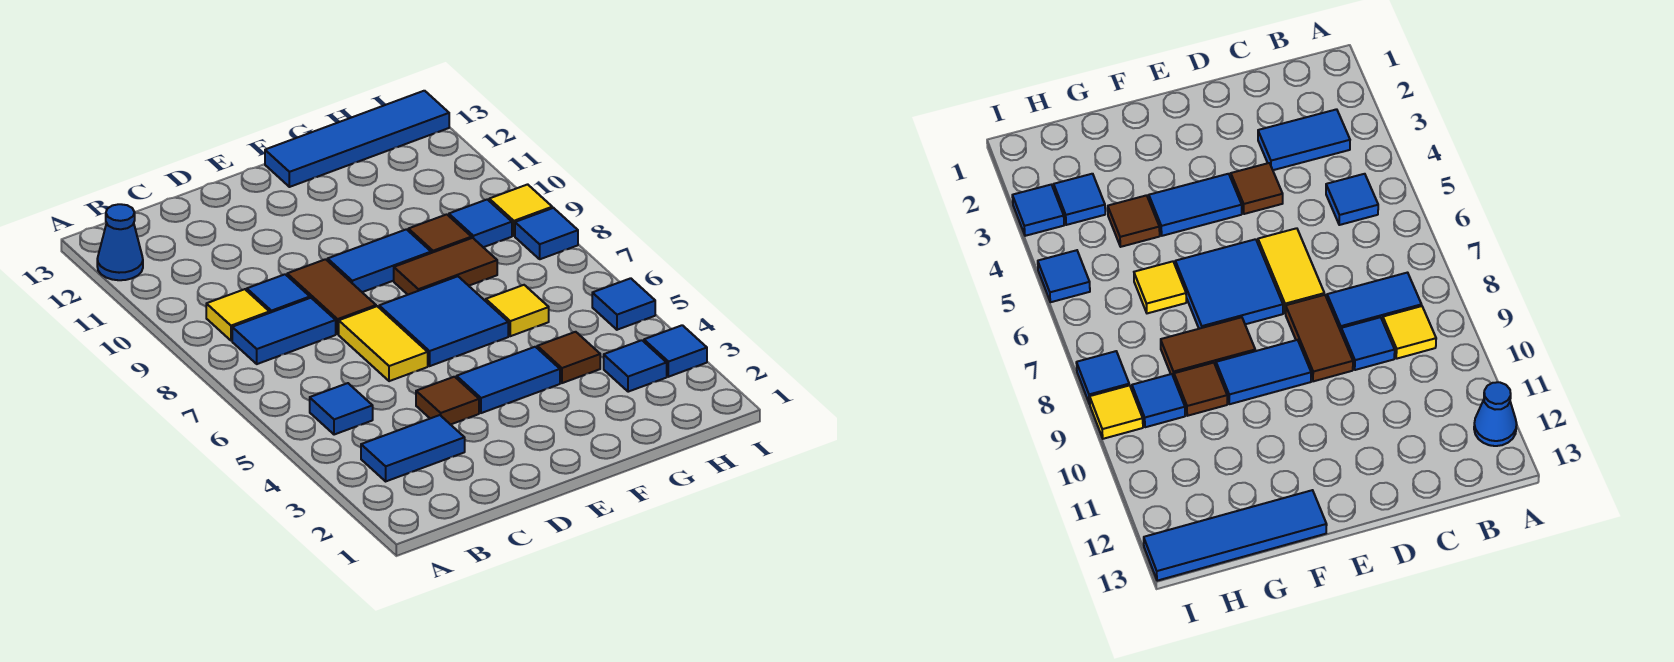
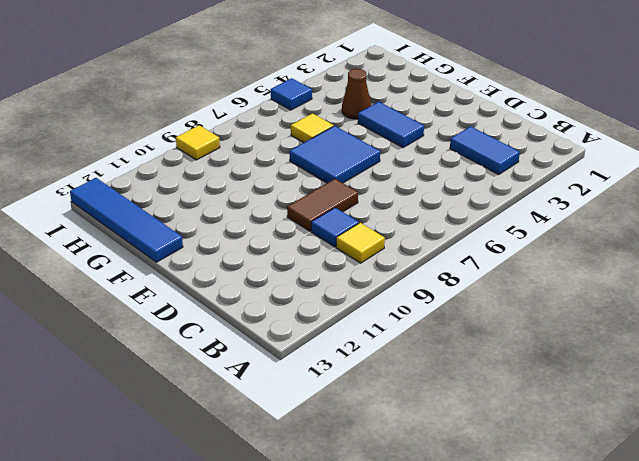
brown 1x1 cone [342,69,371,119] -> brown 1x1 tile [537,332,600,383]
none -> blue 1x1 cone [97,204,143,280]
none -> blue 1x1 tile [310,383,373,435]
none -> blue 1x2 tile [232,298,336,364]

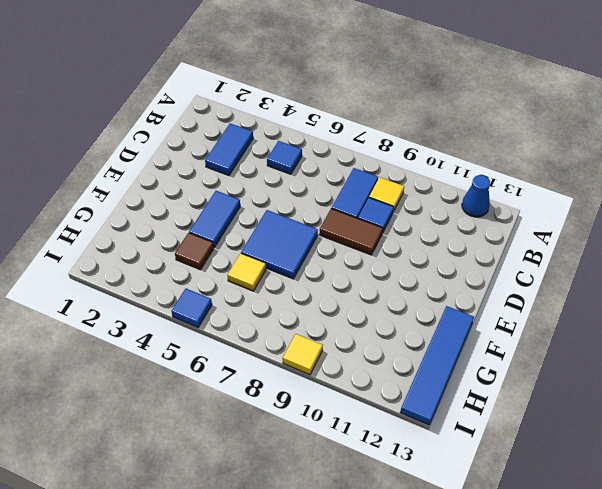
none -> brown 1x1 tile [416,377,479,425]
none -> yellow 1x2 tile [339,306,428,381]
none -> blue 1x2 tile [328,229,431,292]

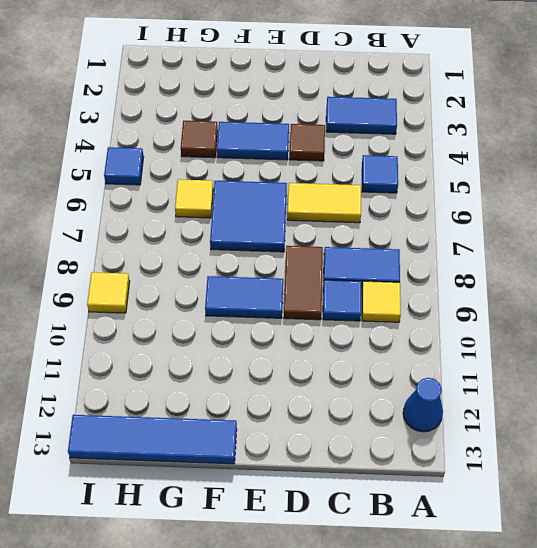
yellow 1x2 tile [287,183,361,223] -> yellow 1x2 tile turned to [339,306,428,381]
none -> brown 1x2 tile [394,238,497,295]
none -> brown 1x1 tile [408,214,471,253]
none -> blue 1x1 tile [604,340,667,392]

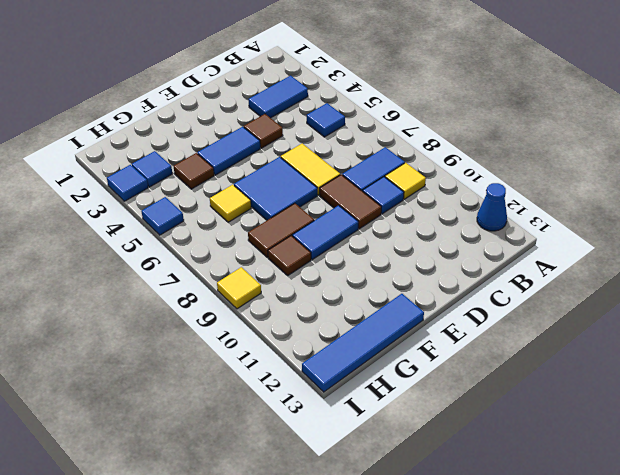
none -> blue 1x1 tile [449,199,512,247]
none -> blue 1x1 tile [515,208,578,259]

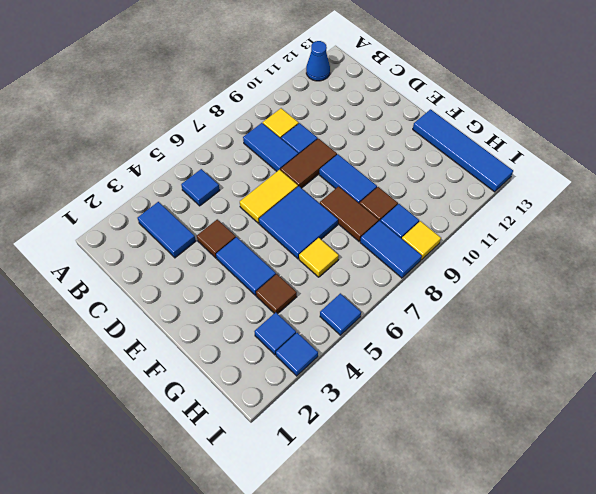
blue 1x2 tile [360,221,422,278] -> blue 1x1 tile [515,208,578,259]

